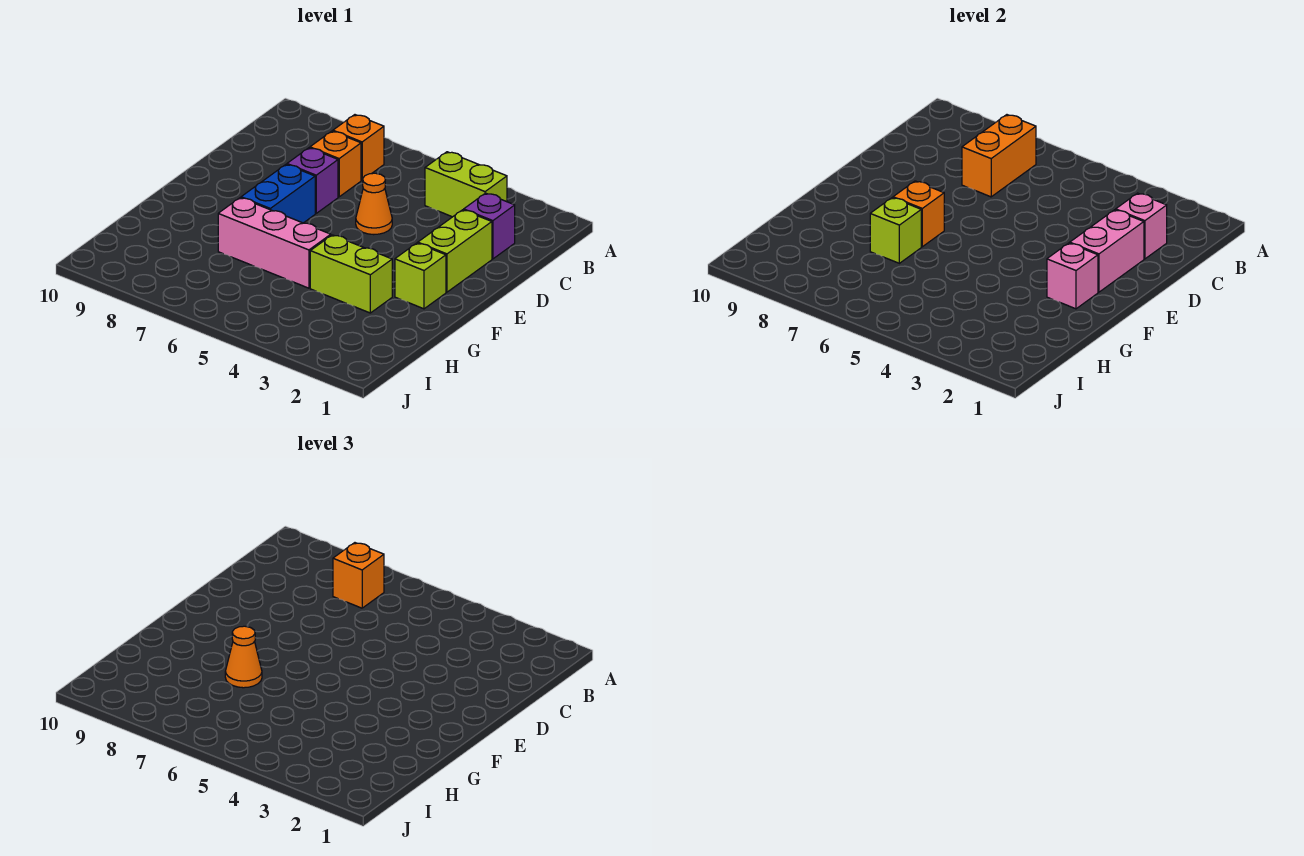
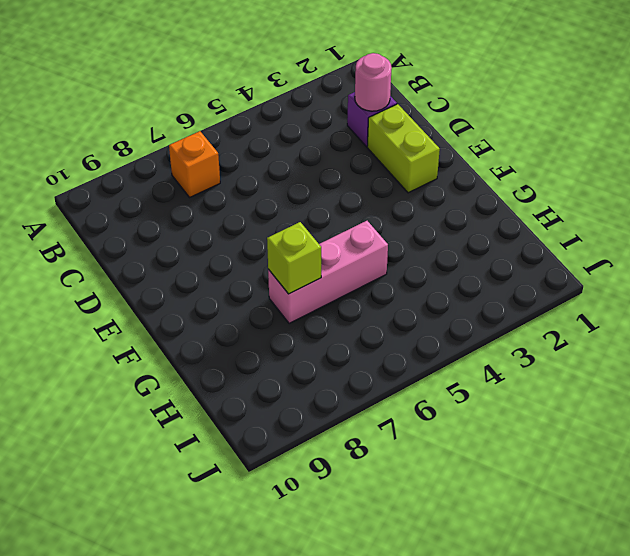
pink 1x1 round brick [355,53,392,111] -> pink 1x1 brick [1116,193,1167,259]
none -> lime 1x2 brick [425,152,507,217]
none -> orange 1x1 brick [310,131,361,197]
none -> orange 1x1 cone [356,173,392,235]

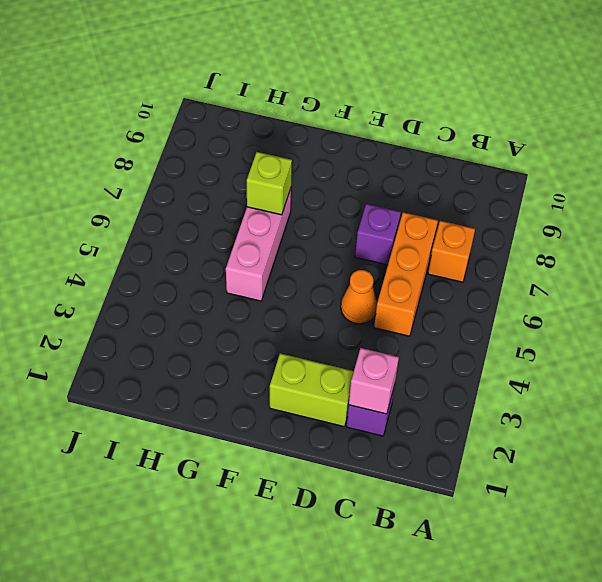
orange 1x3 brick [374,212,438,336] -> orange 1x1 brick [310,131,361,197]
none -> lime 1x2 brick [425,152,507,217]
none -> blue 1x2 brick [241,165,315,223]
none -> lime 1x1 brick [395,243,446,309]

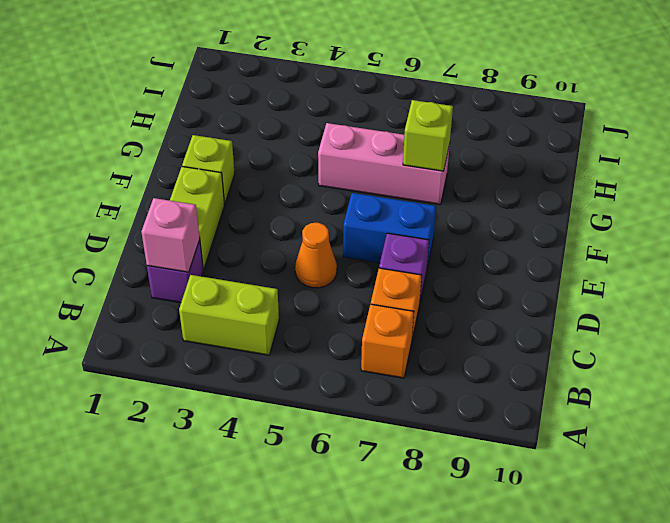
blue 1x2 brick [343,193,436,268] -> blue 1x2 brick turned to [241,165,315,223]
none -> lime 1x2 brick [310,235,392,313]
none -> orange 1x2 brick [962,115,1036,197]
none -> pink 1x2 brick [1070,210,1144,292]

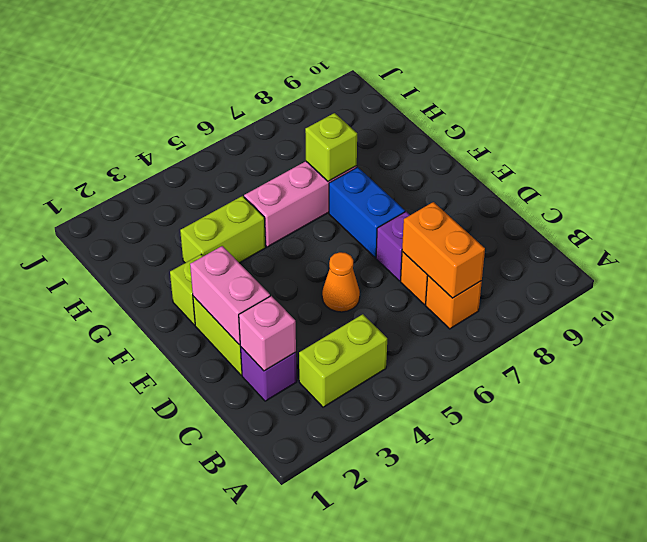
none -> pink 1x1 brick [1047,243,1098,309]
none -> orange 1x1 brick [893,181,944,247]
none -> orange 1x1 brick [333,543,384,608]

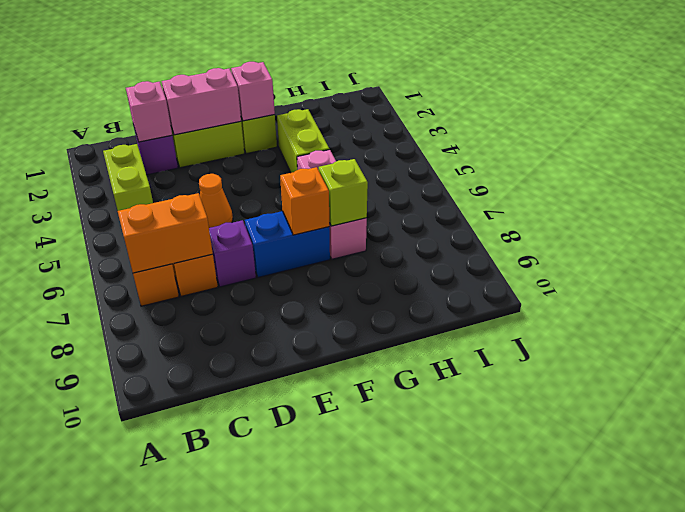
none -> orange 1x1 brick [333,543,384,608]
none -> orange 1x1 cone [225,626,262,688]

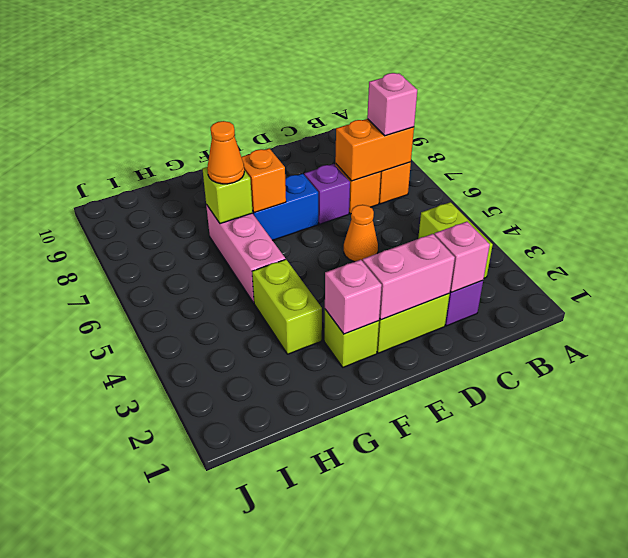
pink 1x1 brick [367,73,417,136] -> orange 1x1 brick [333,543,384,608]

